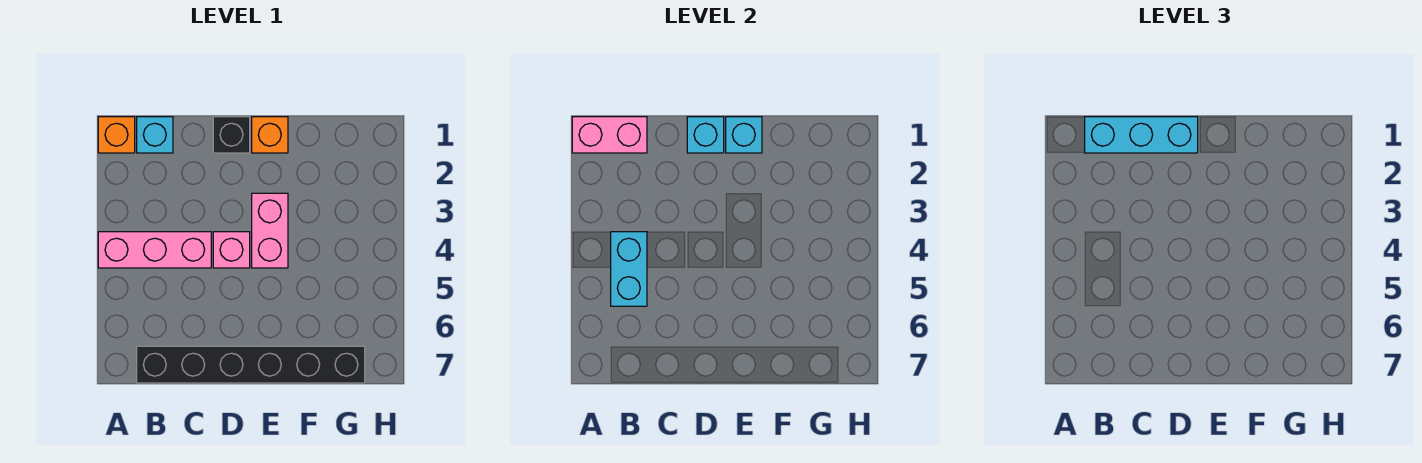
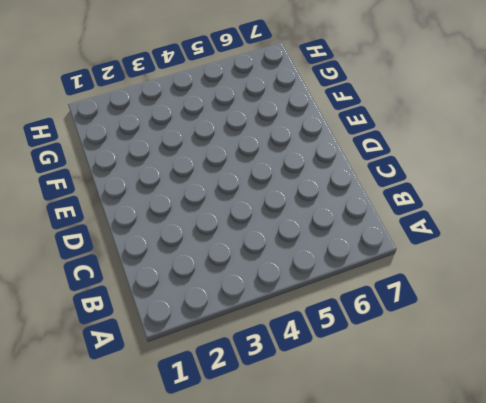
none -> orange 1x1 brick [98,117,135,153]
none -> pink 1x3 brick [98,232,211,268]
none -> cyan 1x1 brick [137,117,173,153]

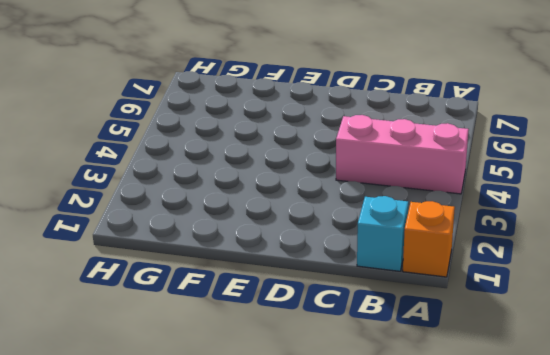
none -> black 1x6 brick [137,346,365,383]
none -> black 1x1 brick [213,117,250,153]
none -> pink 1x1 brick [213,232,250,268]

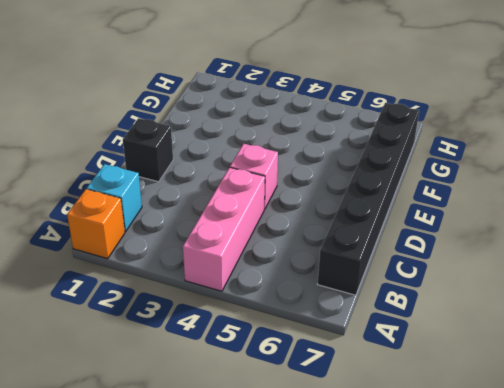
none -> orange 1x1 brick [252,117,288,153]
none -> pink 1x2 brick [252,193,288,268]
none -> pink 1x2 brick [572,117,647,153]

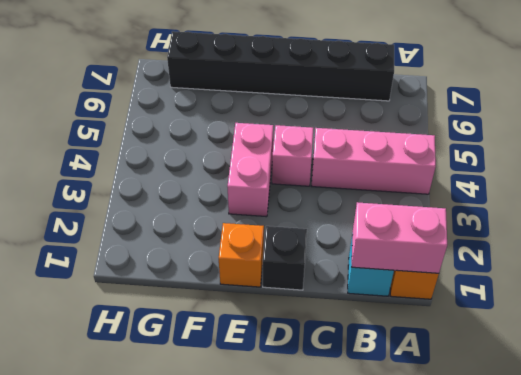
none -> cyan 1x2 brick [611,232,647,306]
none -> cyan 1x1 brick [687,117,724,153]
none -> cyan 1x1 brick [726,117,762,153]

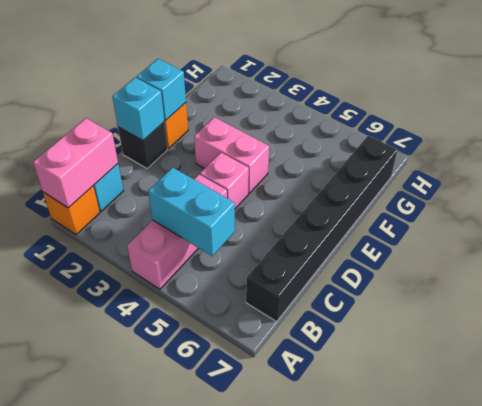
none -> cyan 1x3 brick [1085,117,1198,153]

